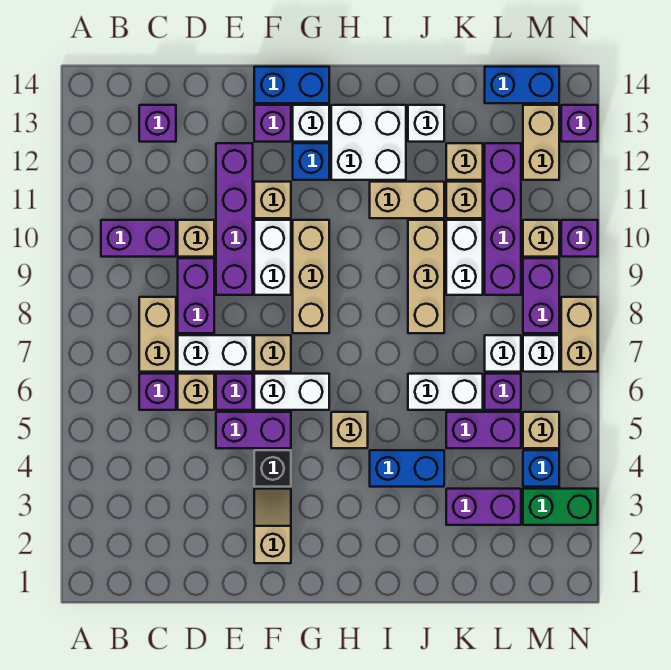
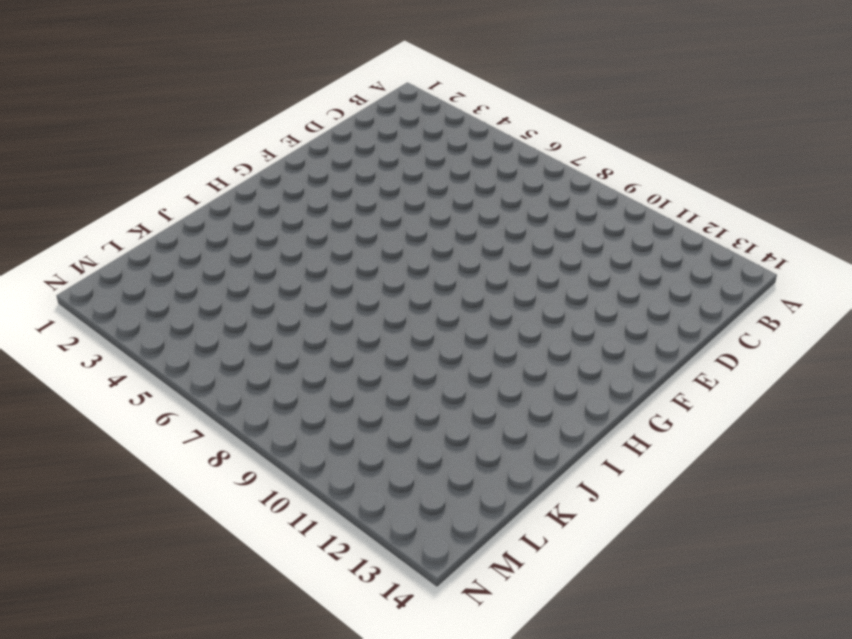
none -> purple 1x2 brick [101,220,176,257]
none -> purple 1x1 brick [139,374,176,410]
none -> tan 1x2 brick [139,297,176,372]
none -> purple 1x1 brick [139,105,176,142]

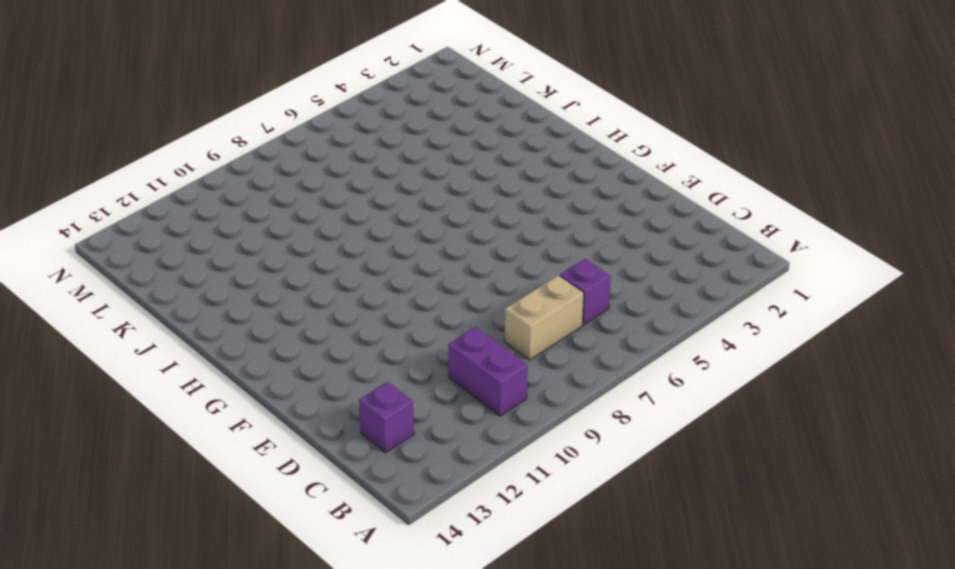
none -> tan 1x1 brick [178,374,214,410]
none -> white 1x2 brick [178,335,253,372]
none -> purple 1x2 brick [178,258,214,333]
none -> tan 1x1 brick [178,220,214,257]

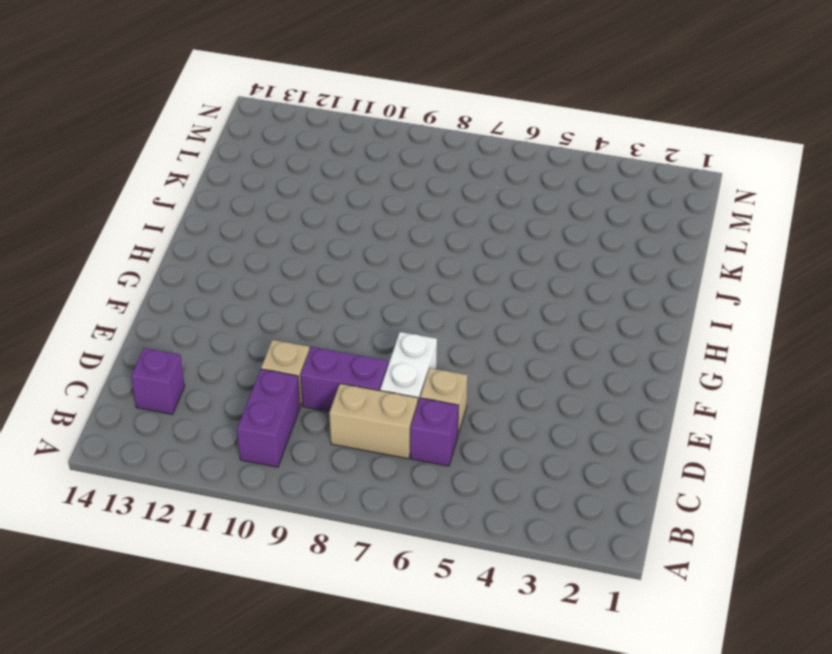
none -> purple 1x2 brick [216,412,291,448]
none -> purple 1x1 brick [216,374,253,410]
none -> purple 1x4 brick [216,143,253,295]
none -> tan 1x2 slope [254,489,291,563]

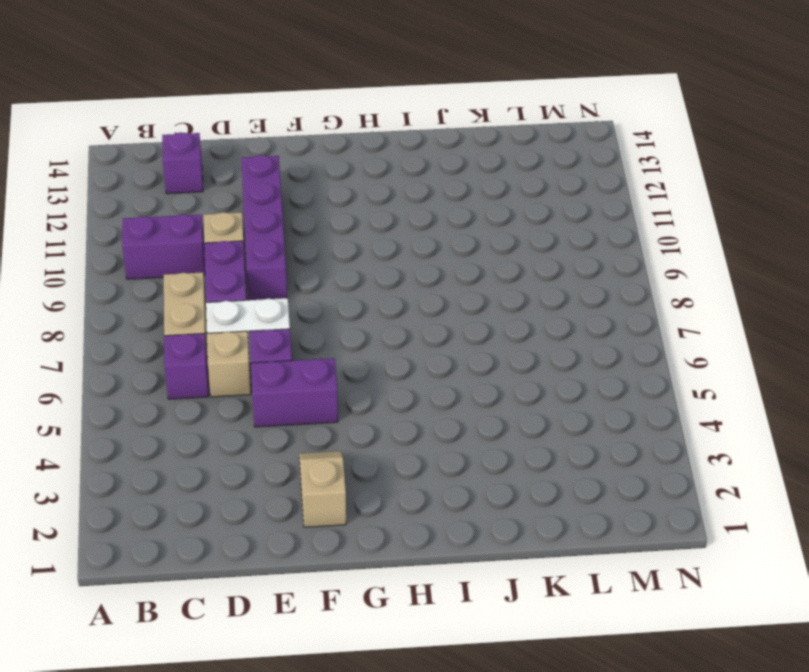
none -> black 1x1 brick [254,450,291,487]
none -> white 1x2 brick [254,374,329,410]
none -> tan 1x1 brick [254,335,291,372]
none -> white 1x2 brick [254,220,291,295]

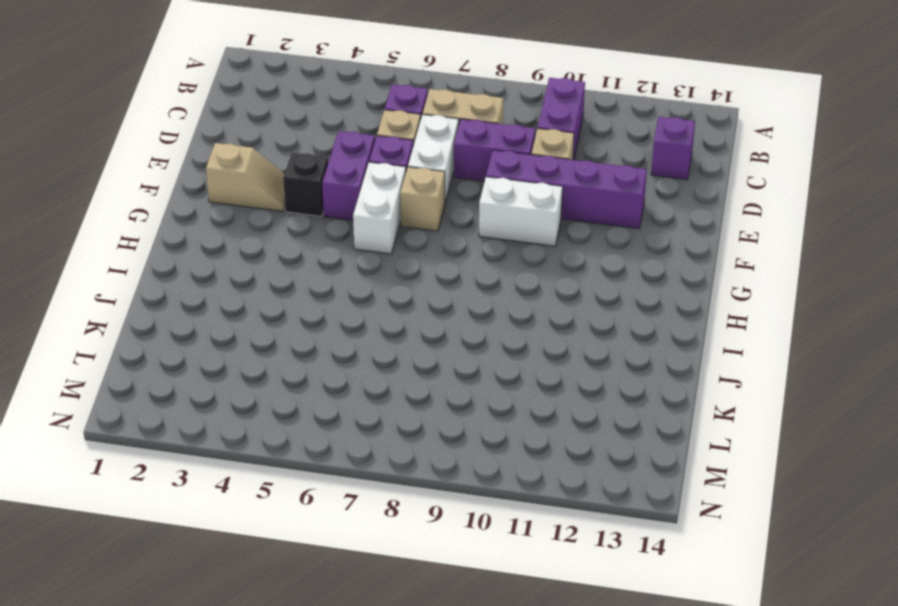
none -> tan 1x1 brick [254,182,291,218]
none -> purple 1x1 brick [254,105,291,142]
none -> blue 1x2 brick [254,67,329,103]
none -> tan 1x3 brick [293,220,329,333]

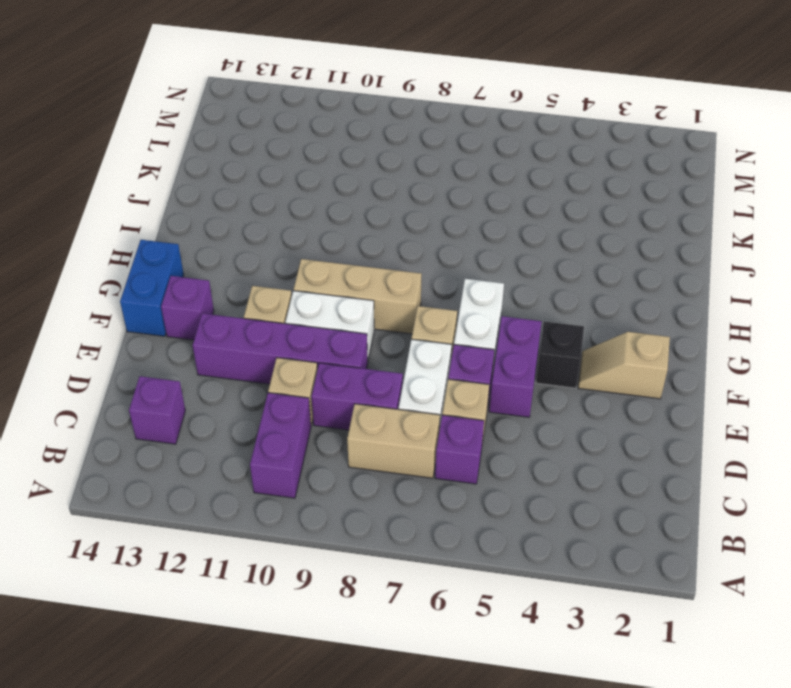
none -> blue 1x1 brick [293,143,329,180]
none -> white 1x1 brick [293,105,329,142]
none -> tan 1x1 brick [331,412,368,448]
none -> white 2x2 brick [331,105,406,180]

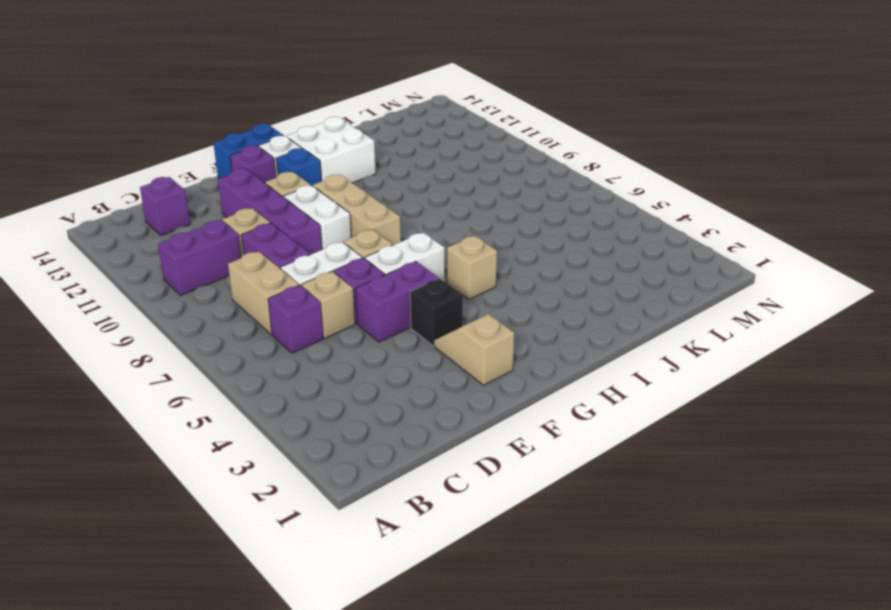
none -> blue 1x2 brick [370,450,444,487]
none -> tan 1x2 brick [370,182,444,218]
none -> white 1x2 brick [408,374,483,410]
none -> tan 1x3 brick [408,220,444,333]

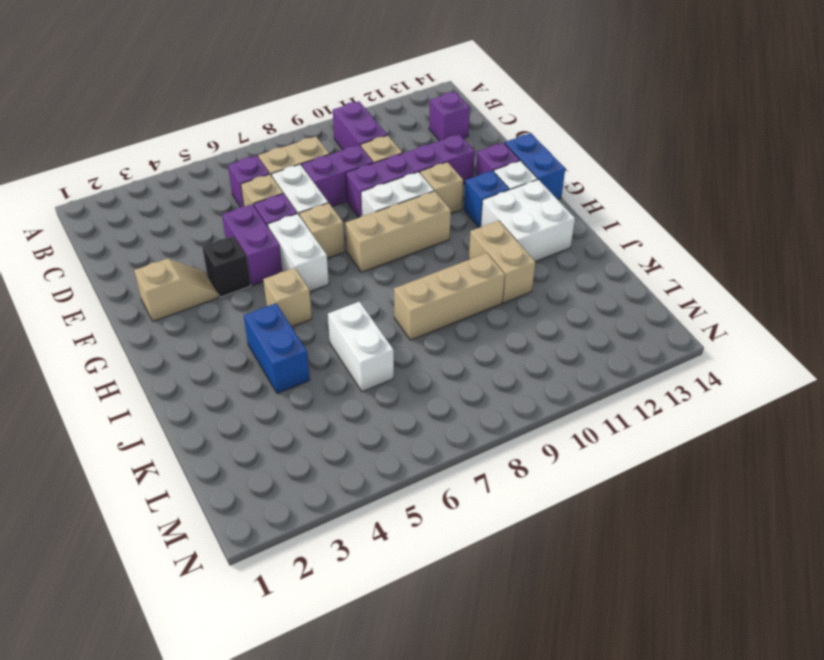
none -> white 1x1 brick [408,105,444,142]
none -> purple 1x2 brick [446,489,521,525]
none -> purple 1x2 brick [446,412,521,448]
none -> white 1x2 brick [446,220,483,295]

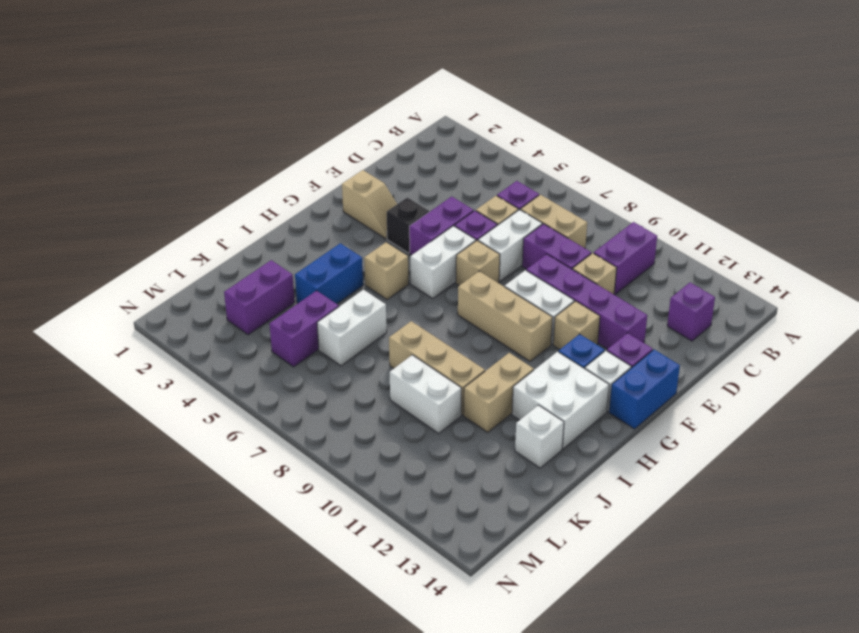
none -> tan 1x1 brick [446,182,483,218]
none -> tan 1x1 brick [446,143,483,180]
none -> purple 1x1 brick [485,374,521,410]
none -> white 1x1 brick [485,335,521,372]

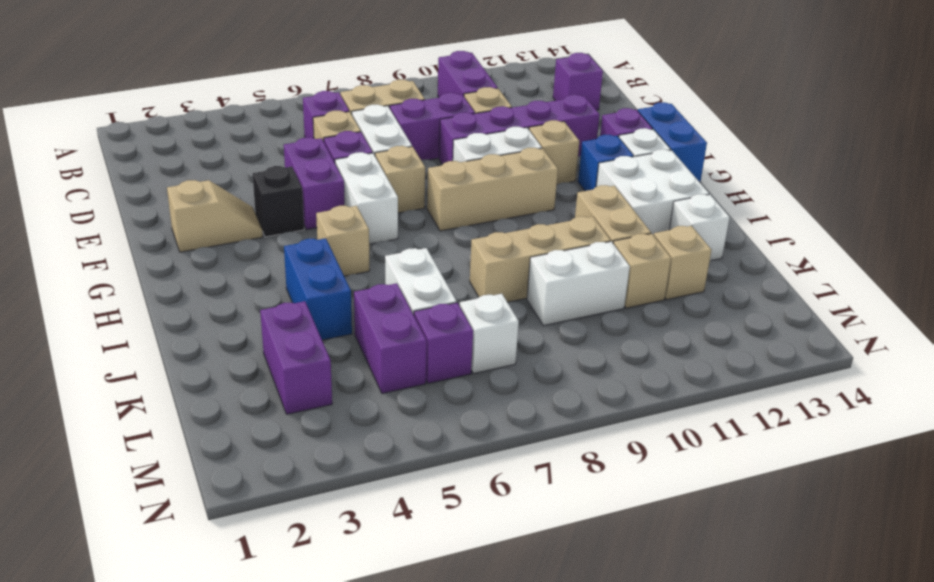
none -> purple 1x4 brick [485,143,521,295]
none -> blue 1x2 brick [485,67,559,103]
none -> green 1x2 brick [523,489,598,525]
none -> blue 1x1 brick [523,450,559,487]

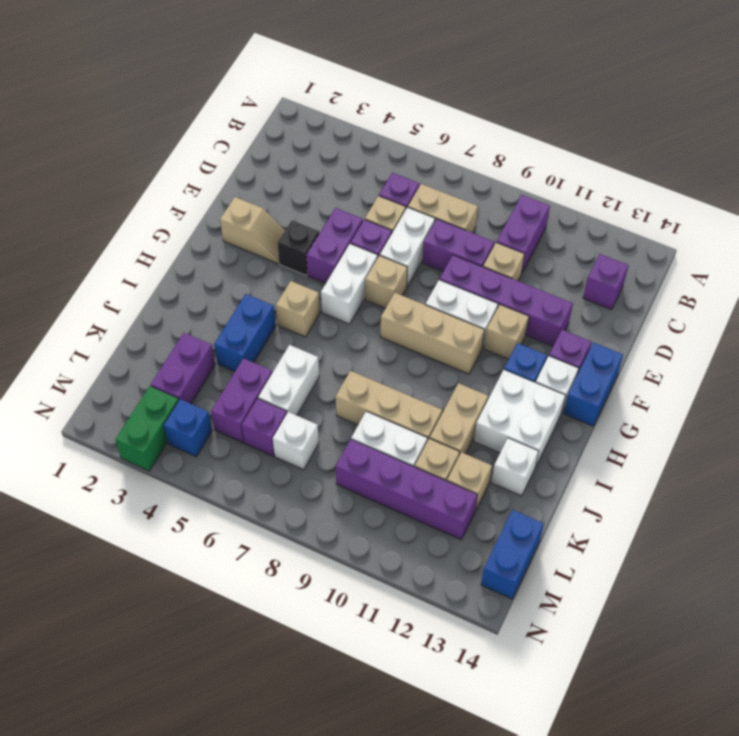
none -> tan 1x1 brick [523,412,559,448]
none -> white 1x1 brick [523,335,559,372]
none -> purple 1x2 brick [523,258,559,333]
none -> tan 1x1 brick [523,220,559,257]

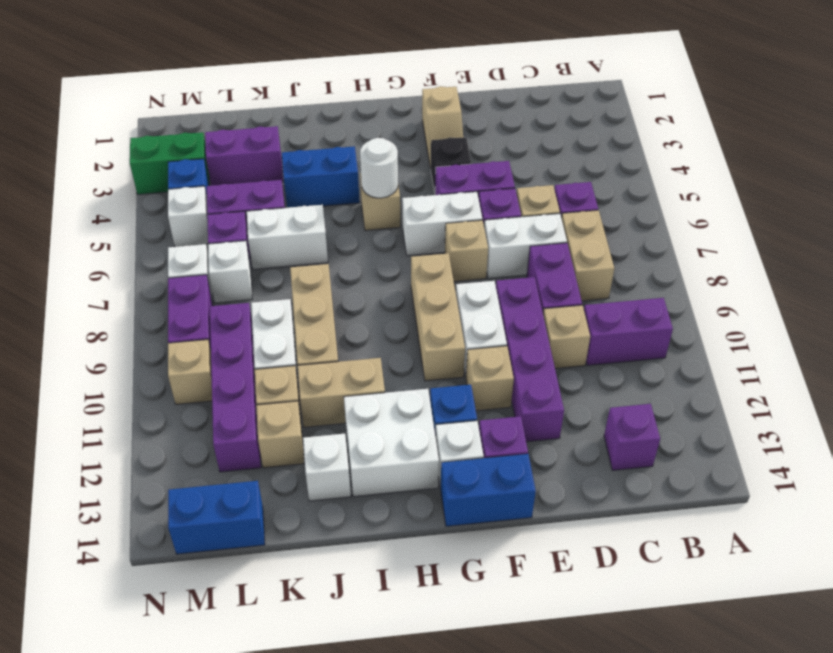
white 1x1 round brick [360,138,398,198] -> none
white 1x1 brick [168,186,208,247] -> tan 1x1 brick [523,412,559,448]
none -> tan 1x2 brick [523,105,559,180]
none -> tan 1x2 brick [561,297,598,372]
none -> purple 1x1 brick [561,220,598,257]
none -> purple 1x1 brick [561,105,598,142]

